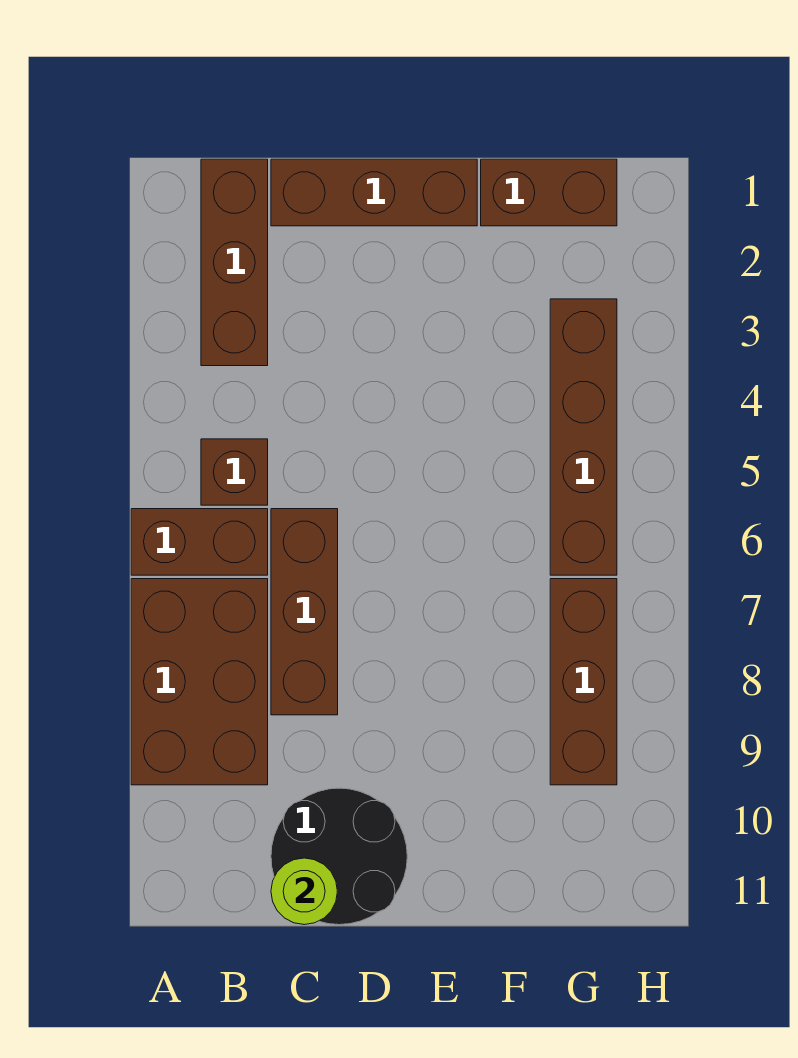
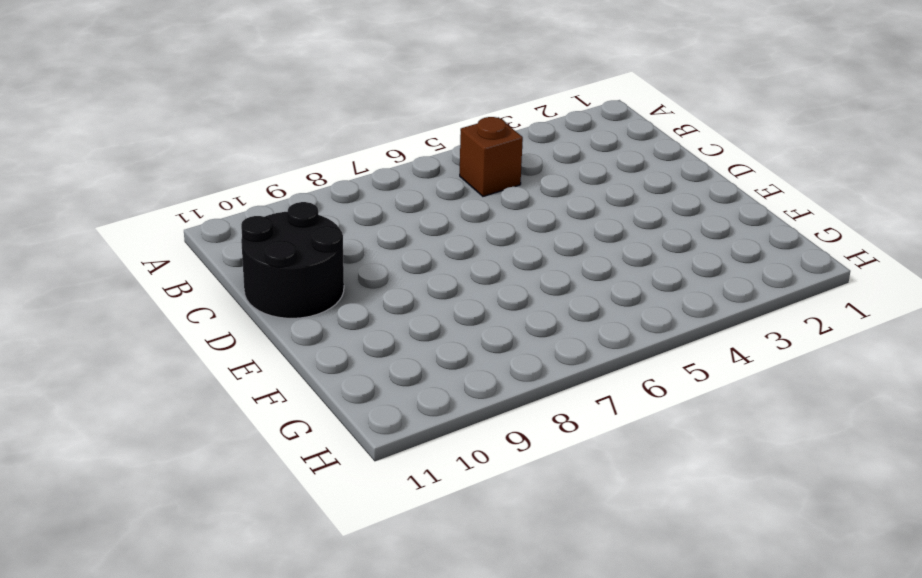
none -> brown 1x2 brick [131,509,268,575]
none -> brown 2x3 brick [131,579,268,785]

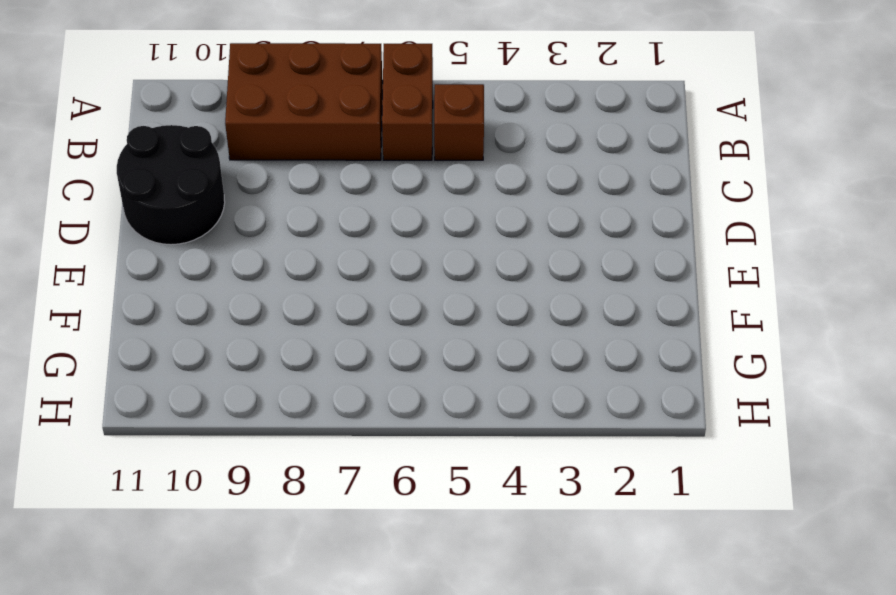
none -> brown 1x3 brick [201,159,268,366]
none -> brown 1x3 brick [271,159,477,226]

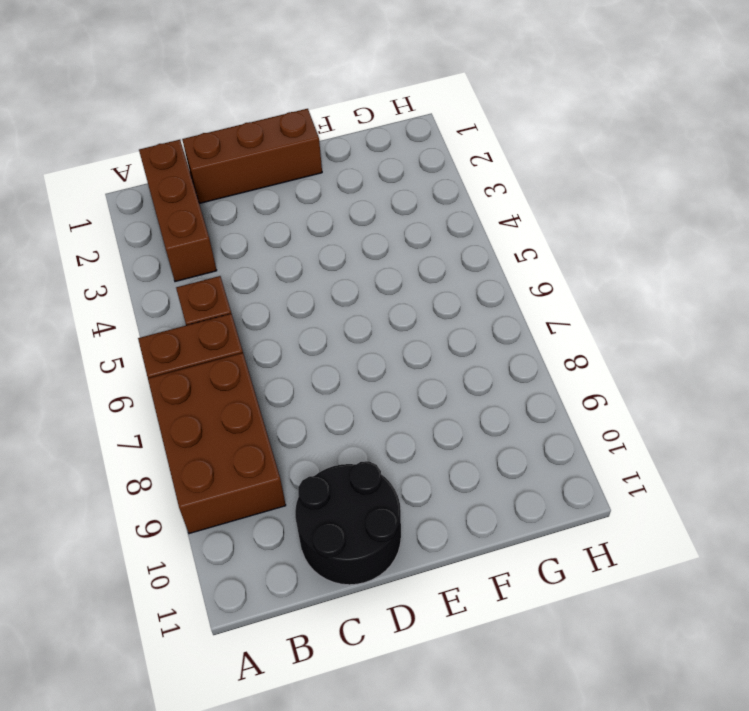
none -> brown 1x3 brick [271,509,338,715]
none -> brown 1x2 brick [481,159,617,226]

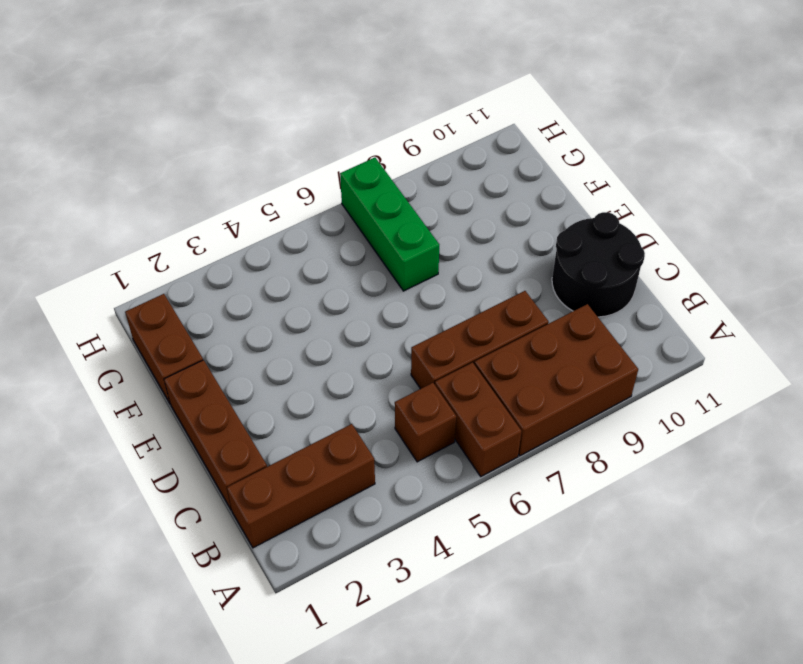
green 1x3 brick [340,158,439,291] -> brown 1x3 brick [550,579,617,785]
none -> brown 1x4 brick [550,299,617,575]
none -> lime 1x1 round brick [271,858,337,925]

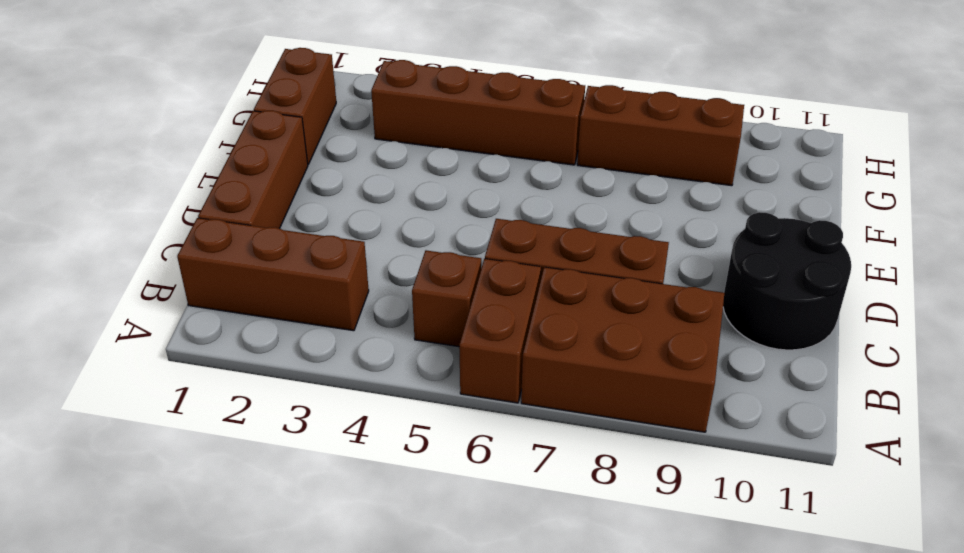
none -> lime 1x1 round brick [271,858,337,925]

